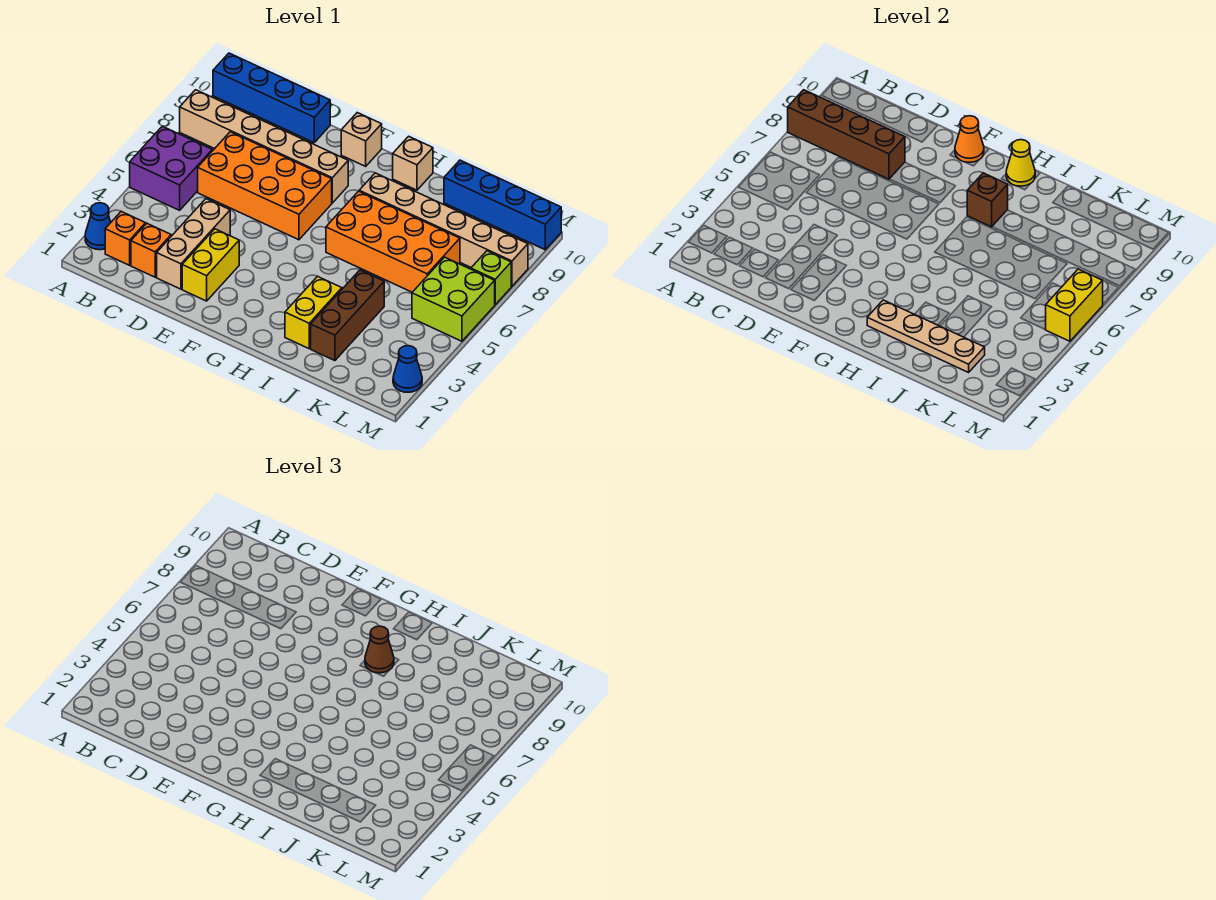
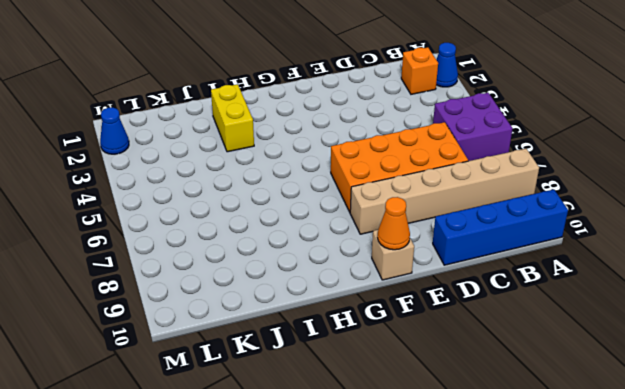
none -> orange 1x1 brick [131,224,171,277]
none -> tan 1x3 brick [157,199,230,289]
none -> yellow 1x2 brick [182,229,239,301]

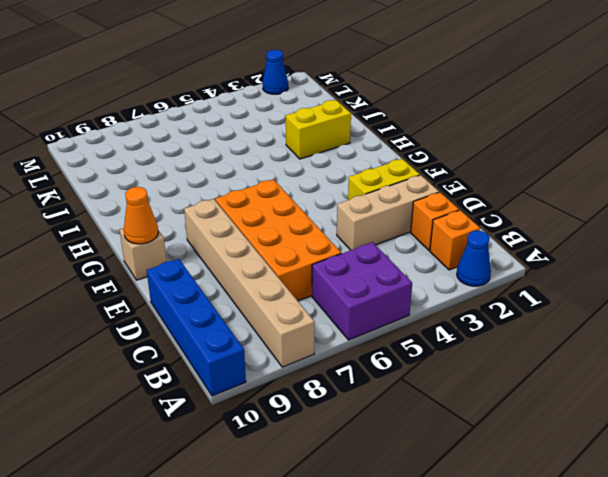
none -> orange 2x4 brick [326,191,460,292]
none -> tan 1x6 brick [359,173,528,286]
none -> tan 1x1 brick [393,136,433,190]

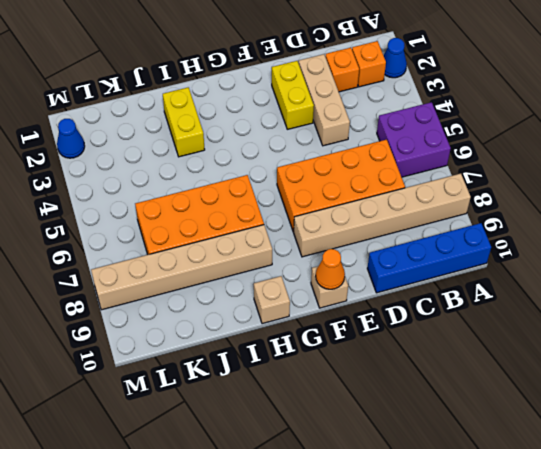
none -> brown 1x3 brick [311,270,384,361]
none -> blue 1x4 brick [444,160,561,250]
none -> lime 2x2 brick [412,257,495,341]

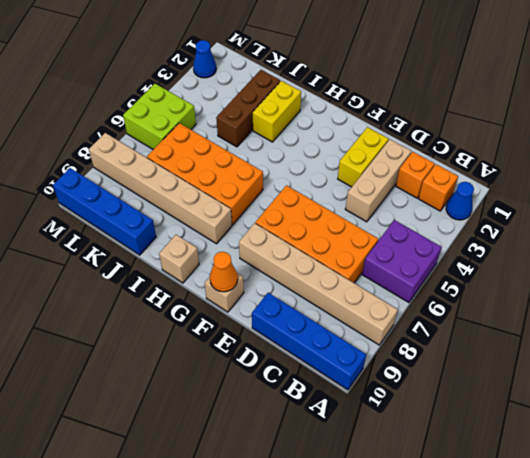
none -> lime 1x1 brick [471,251,511,304]
none -> brown 1x4 brick [788,90,905,179]
none -> tan 1x4 plate [867,300,985,372]

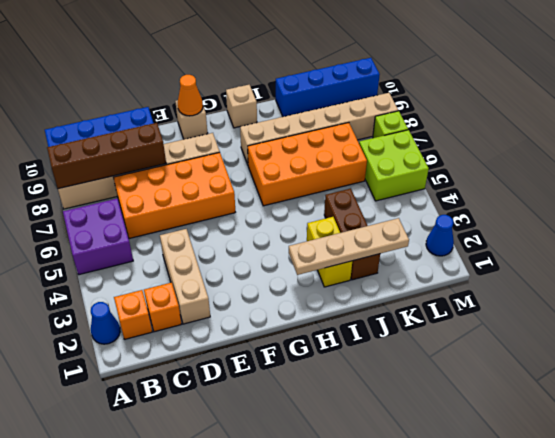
none -> yellow 1x2 brick [182,229,239,301]
none -> brown 1x1 brick [967,173,1008,227]
none -> yellow 1x1 cone [1006,140,1035,186]

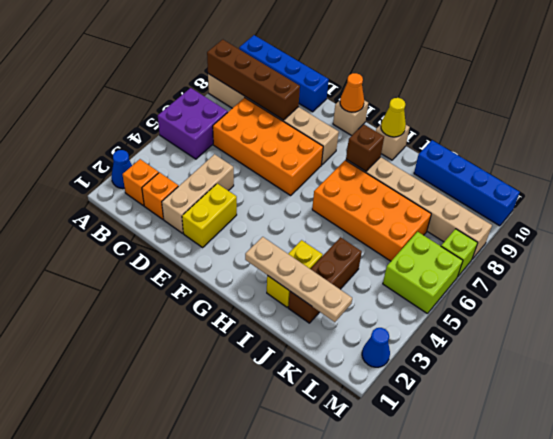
none -> yellow 1x2 brick [1046,269,1103,341]
none -> brown 1x1 cone [365,626,394,673]

